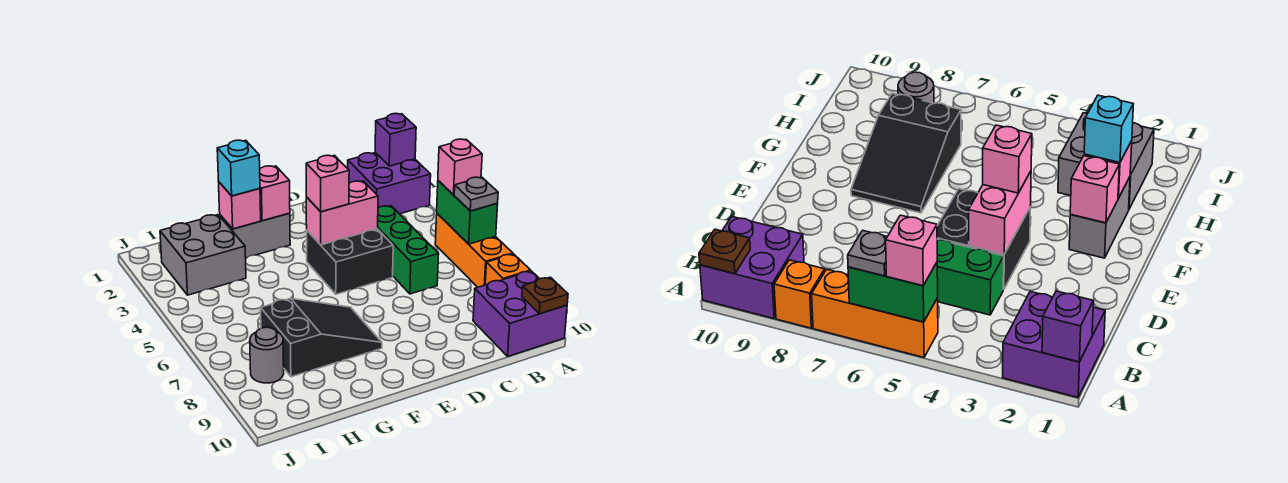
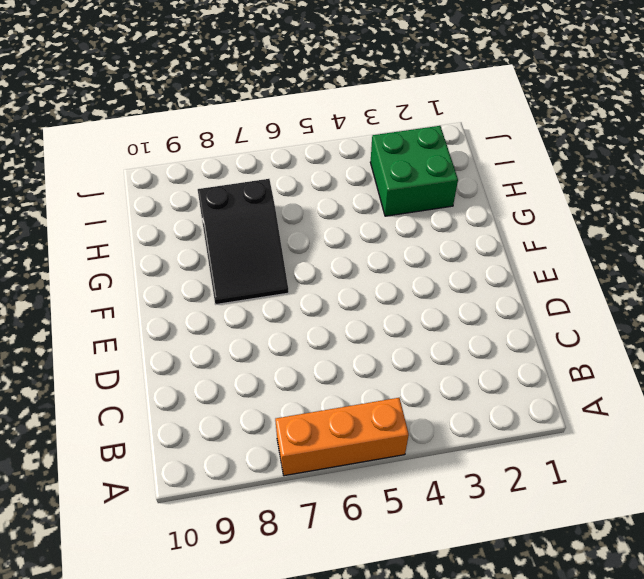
green 2x2 brick [370,126,458,216] -> grey 2x2 brick [160,215,246,295]
none -> purple 2x2 brick [348,153,431,214]
none -> orange 1x1 brick [485,254,531,285]
none -> purple 2x2 brick [473,271,567,356]

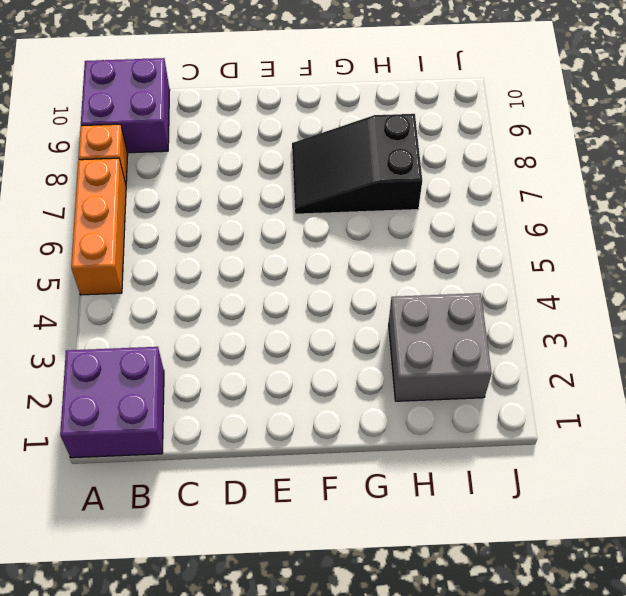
none -> green 1x3 brick [378,206,439,294]
none -> black 2x2 brick [307,229,393,294]
none -> grey 1x2 brick [220,213,290,258]

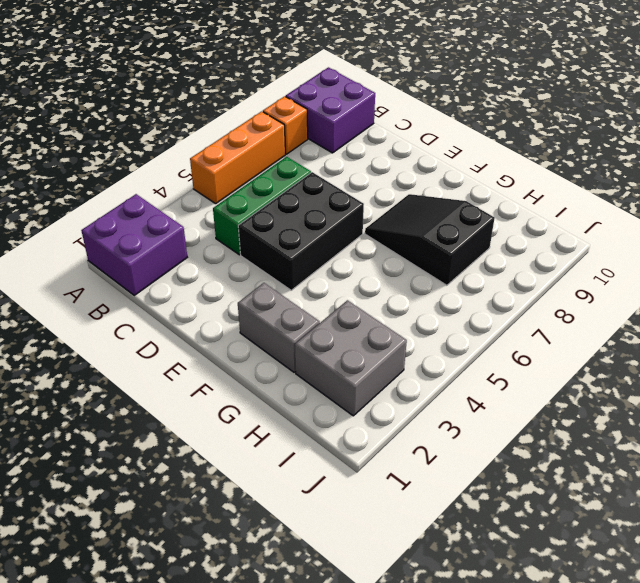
black 2x3 brick [238,172,364,290] -> black 2x2 brick [307,229,393,294]
none -> grey 1x1 round brick [250,327,284,383]
none -> purple 1x1 brick [375,113,416,166]
none -> green 1x2 brick [437,181,498,244]

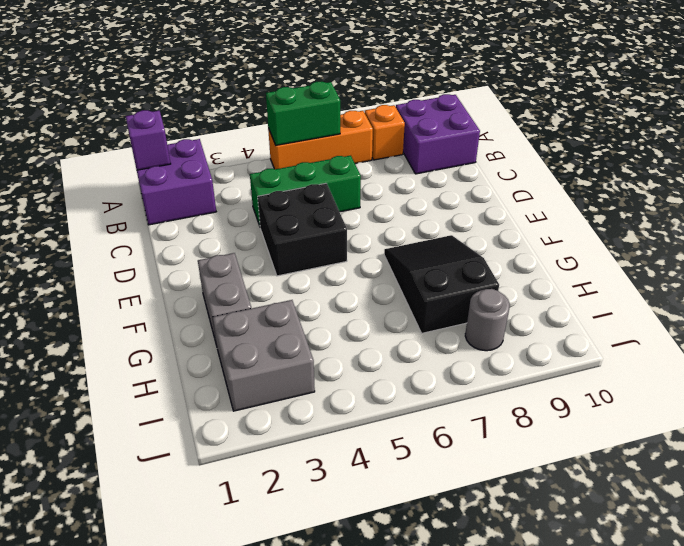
none -> brown 1x1 plate [522,277,568,314]
none -> pink 1x2 brick [306,181,378,245]
none -> pink 1x1 brick [260,166,290,221]

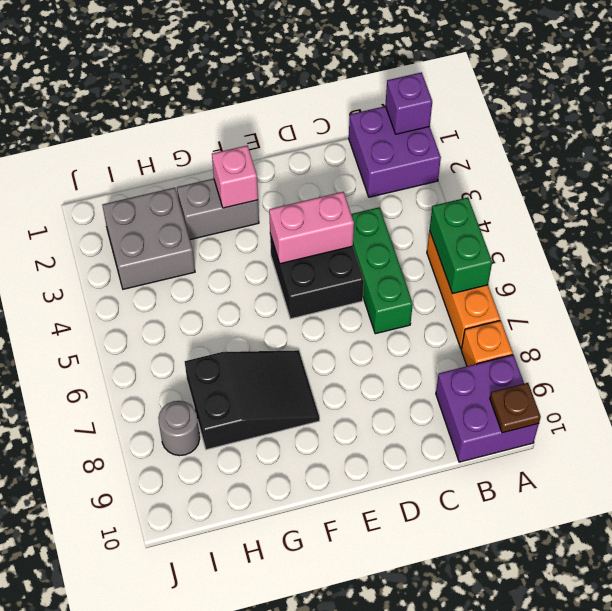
none -> pink 1x1 brick [219,182,261,229]
none -> pink 1x1 brick [438,139,482,195]
none -> grey 1x1 plate [454,177,498,211]

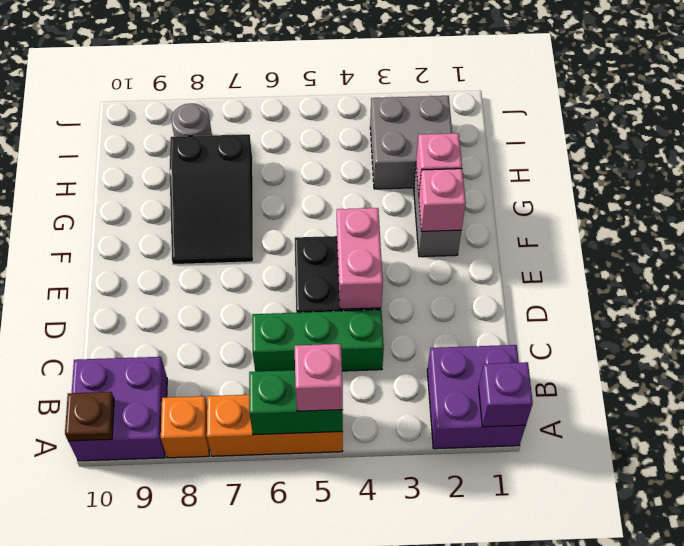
none -> grey 1x1 plate [454,177,498,211]
none -> pink 1x1 brick [306,155,349,212]
none -> cyan 1x1 brick [217,140,260,196]

